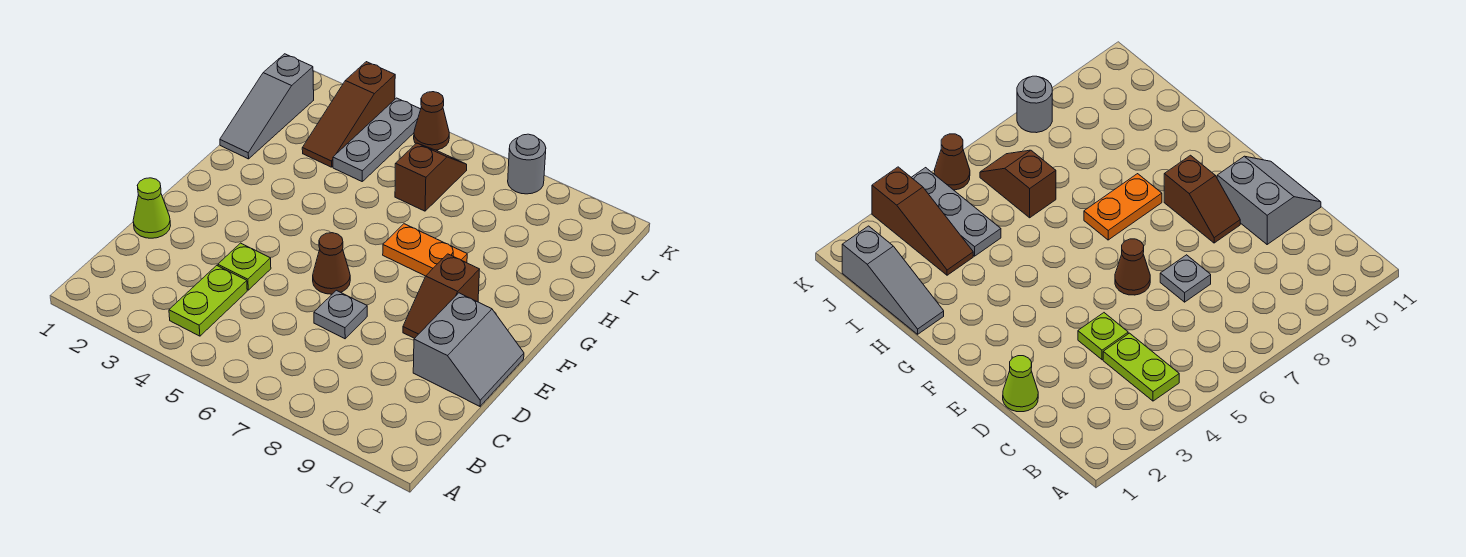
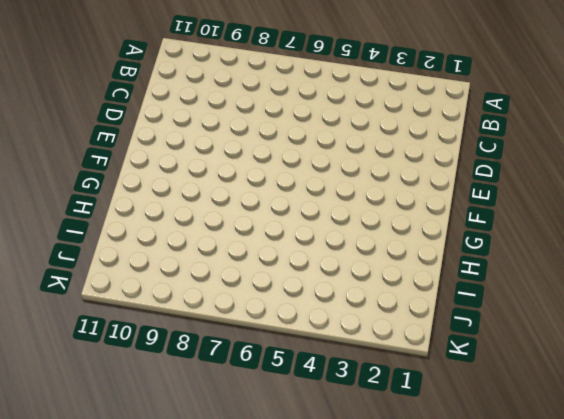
none -> lime 1x2 plate [169,265,247,336]
none -> lime 1x1 cone [133,178,171,238]
none -> lime 1x1 plate [218,243,271,290]

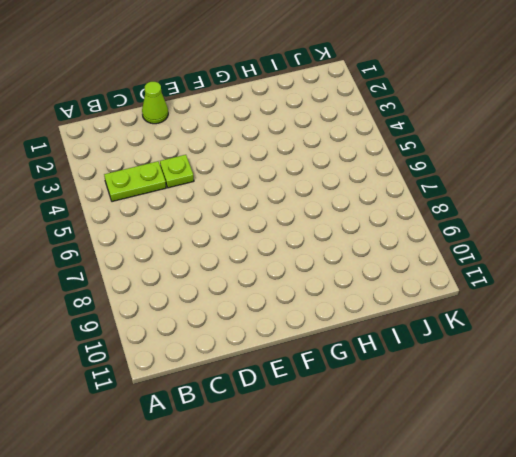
none -> grey 1x1 plate [314,290,367,339]
none -> grey 2x2 slope [413,293,524,406]
none -> brown 1x1 cone [313,233,350,294]

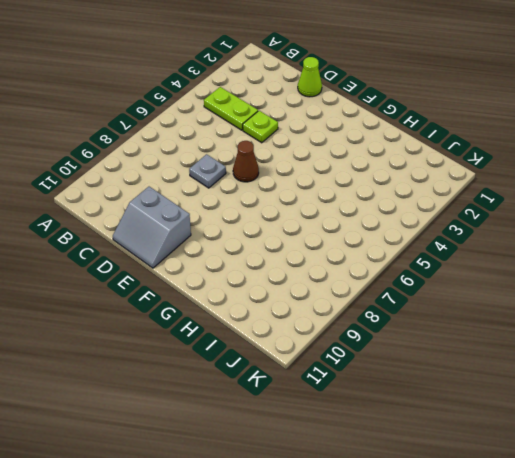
none -> brown 1x2 slope [403,254,480,338]
none -> orange 1x2 plate [383,224,467,276]
none -> grey 1x3 slope [220,54,314,159]

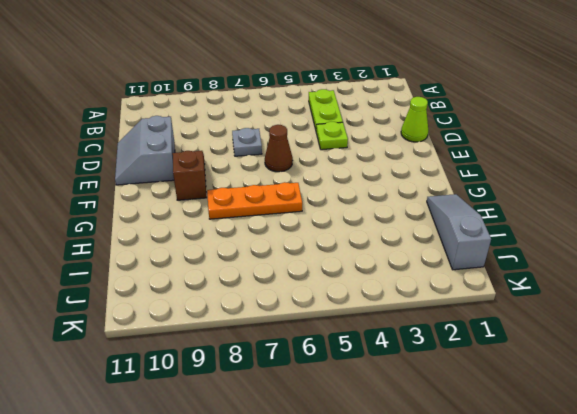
orange 1x3 plate [207,182,302,219] -> orange 1x2 plate [383,224,467,276]
none -> brown 1x3 slope [302,62,395,167]
none -> grey 1x3 plate [333,98,421,181]
none -> brown 1x2 slope [395,143,467,211]

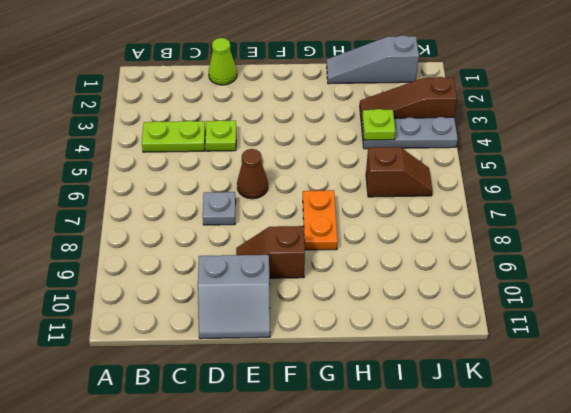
lime 1x1 plate [362,109,395,140] -> none
none -> brown 1x1 cone [414,92,449,150]
none -> grey 1x1 round brick [508,134,546,194]

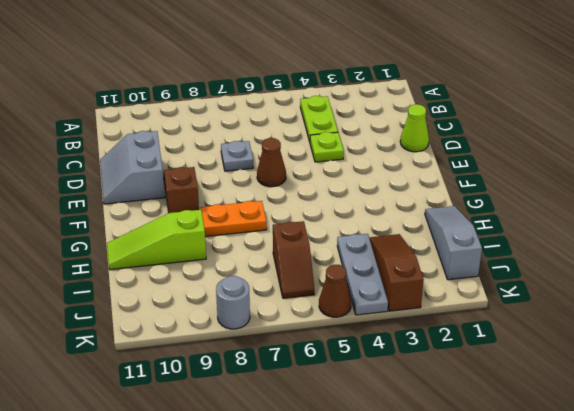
lime 1x3 slope [107,210,206,270] -> none

